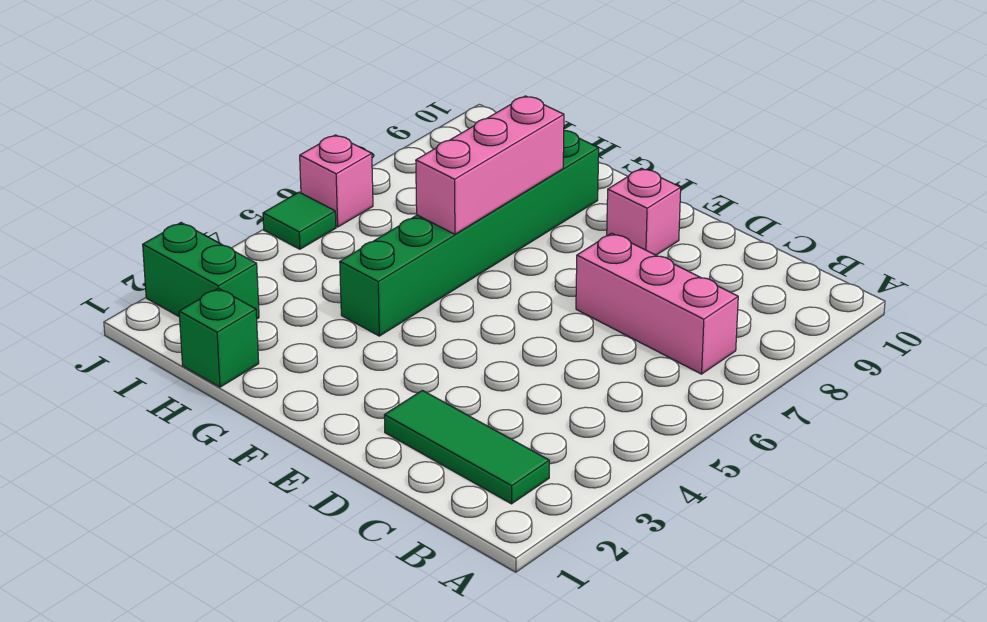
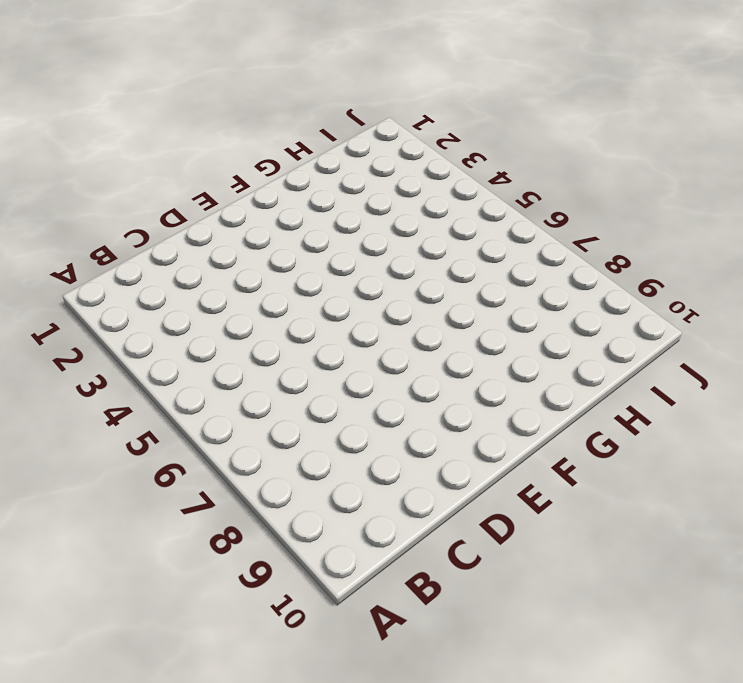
none -> green 1x3 tile [384,390,549,504]
none -> pink 1x3 brick [576,233,738,374]

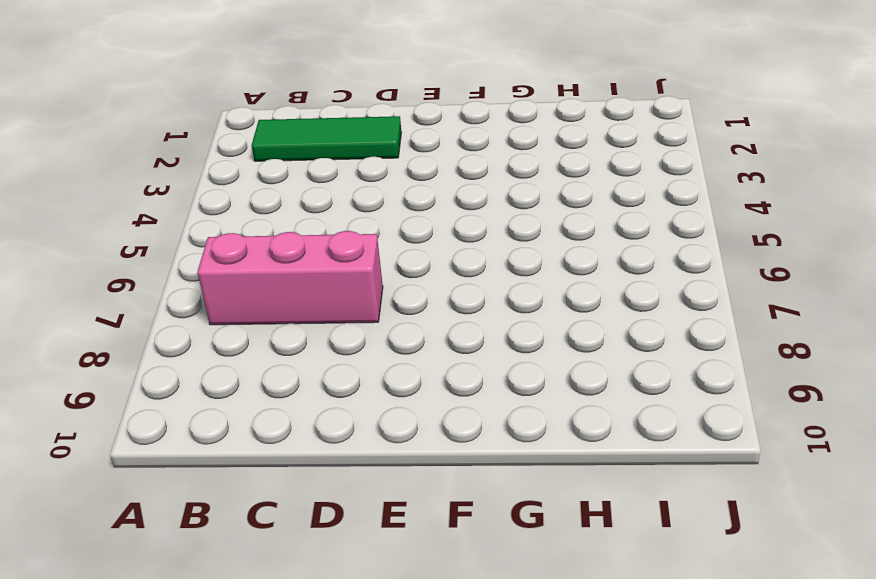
none -> pink 1x1 brick [607,168,681,255]
none -> green 1x6 brick [340,131,599,336]

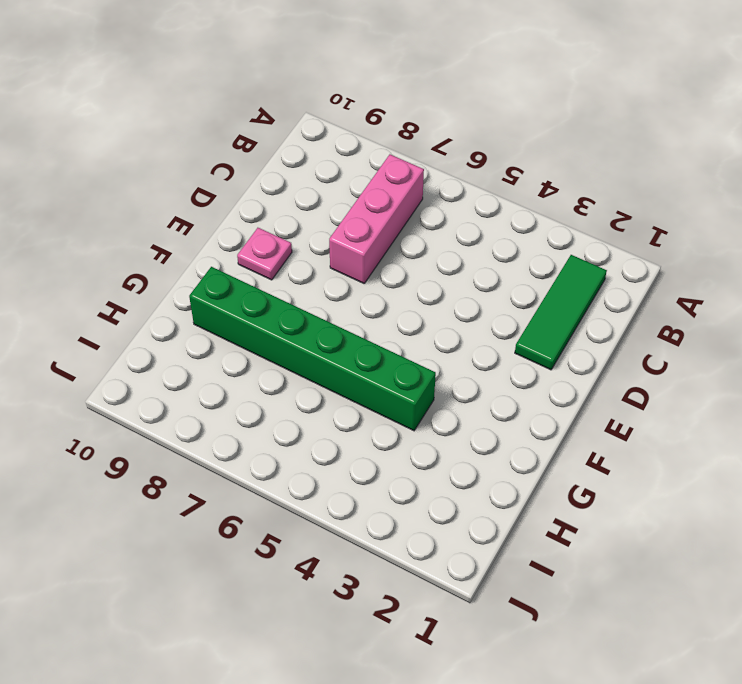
pink 1x1 plate [237,228,292,280] -> pink 1x1 brick [607,168,681,255]
none -> green 1x1 brick [179,288,259,387]
none -> green 1x2 brick [143,223,259,319]

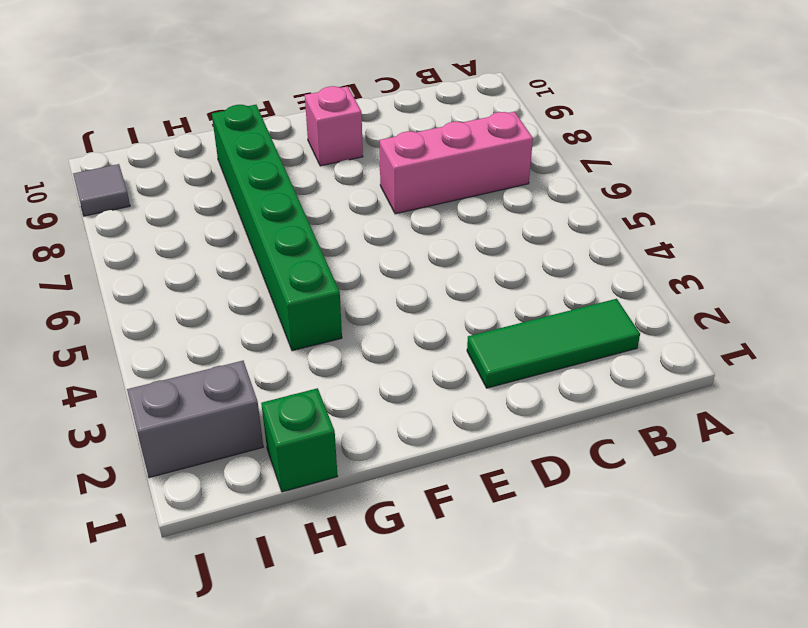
grey 1x2 brick [127,361,263,478] -> green 1x2 brick [143,223,259,319]
grey 1x1 tile [73,164,130,216] -> none
none -> green 1x1 tile [263,192,336,249]
none -> pink 1x1 brick [300,135,373,227]

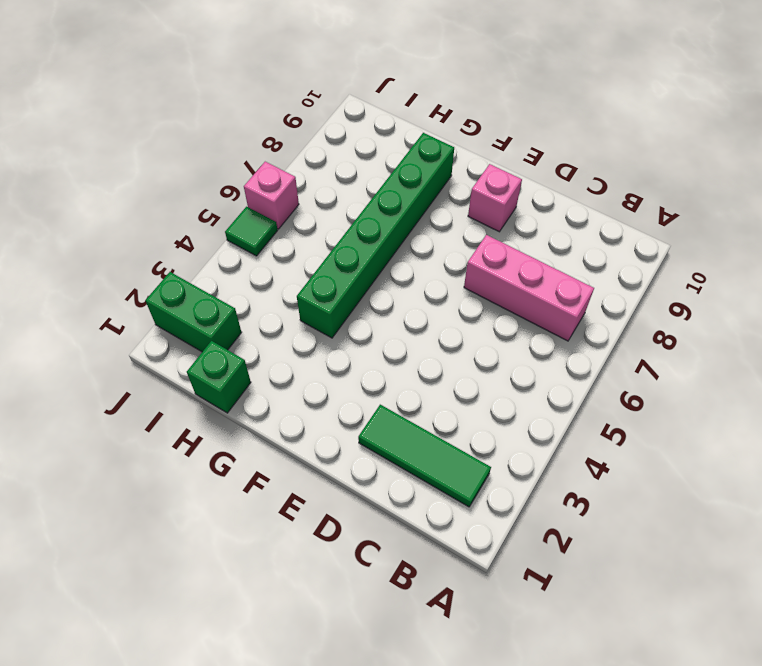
none -> pink 1x3 brick [416,96,564,234]

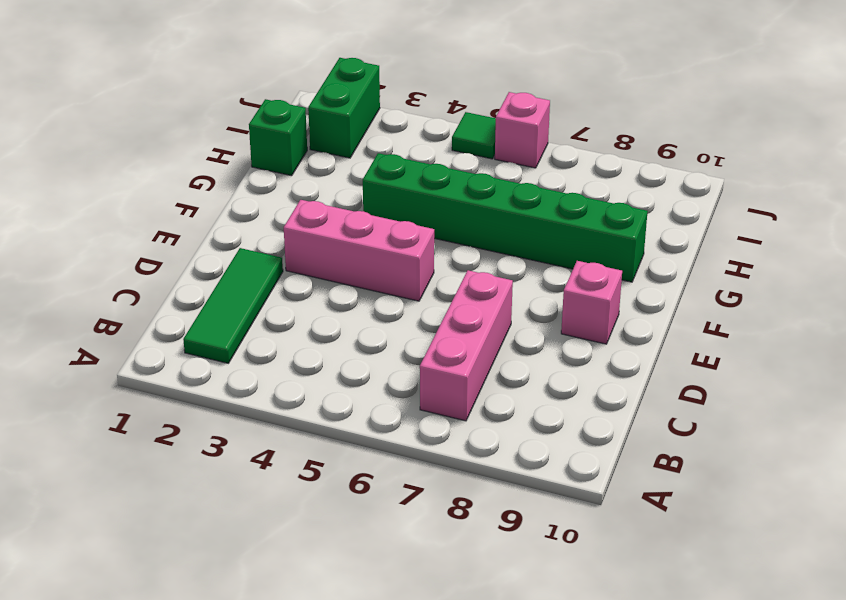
pink 1x3 brick [284,200,434,301] -> pink 1x3 brick moved to [416,96,564,234]

